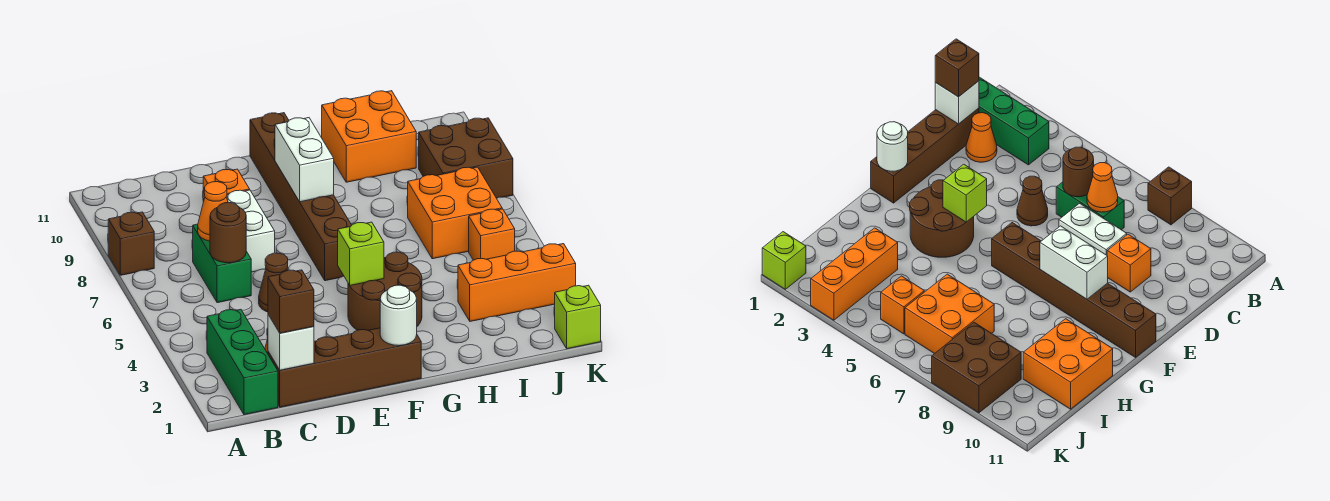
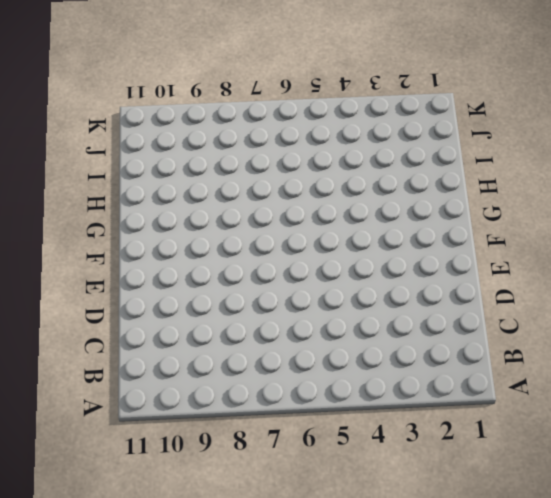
none -> brown 1x1 brick [108,212,154,275]
none -> green 1x3 brick [207,309,278,415]
none -> brown 1x4 brick [268,328,421,407]

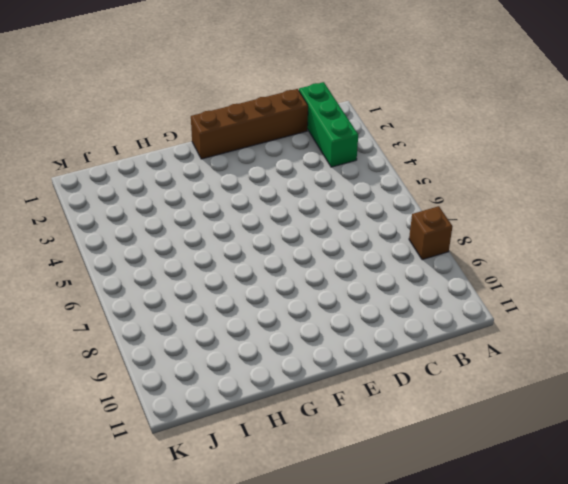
none -> orange 1x1 cone [966,113,997,162]
none -> green 1x2 brick [193,224,251,303]
none -> brown 1x1 cone [259,253,288,312]

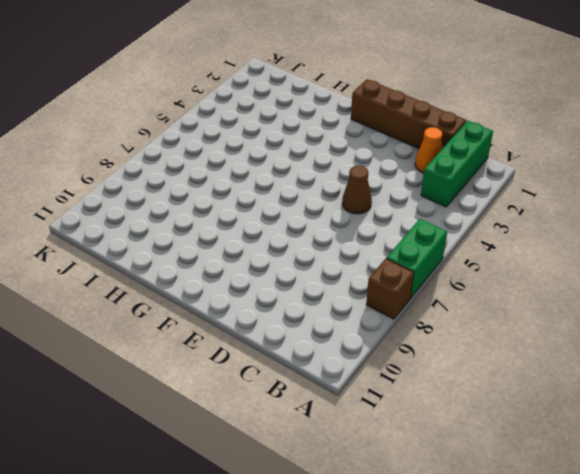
green 1x2 brick [386,219,447,297] -> green 1x2 brick moved to [193,224,251,303]
none -> white 1x2 brick [227,190,275,272]
none -> orange 1x1 brick [203,169,250,202]
none -> brown 2x2 round brick [348,252,422,330]

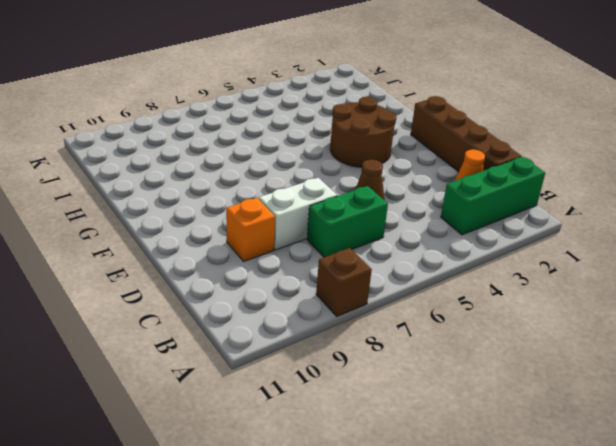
none -> brown 1x6 brick [250,113,352,281]
none -> orange 2x2 brick [322,91,416,182]
none -> orange 1x3 brick [458,244,576,321]

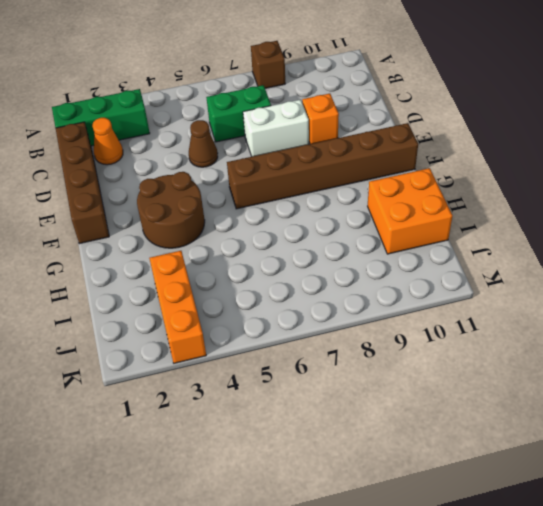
none -> orange 2x2 brick [408,167,502,259]
none -> orange 1x1 brick [469,209,515,260]
none -> brown 2x2 brick [419,118,513,198]

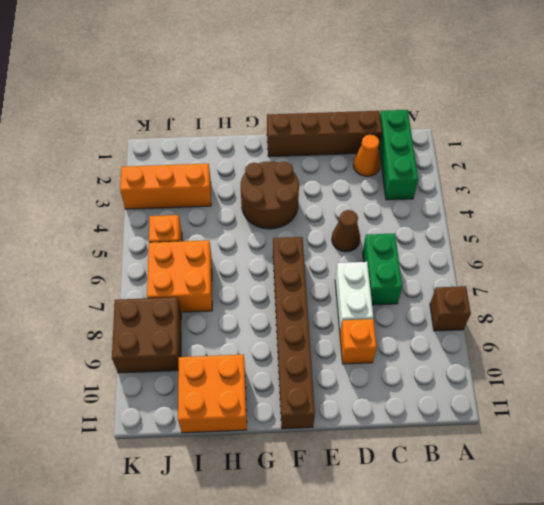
none -> lime 1x1 brick [555,285,601,349]
none -> white 1x1 brick [268,315,314,370]
none -> brown 1x1 round brick [210,203,246,263]

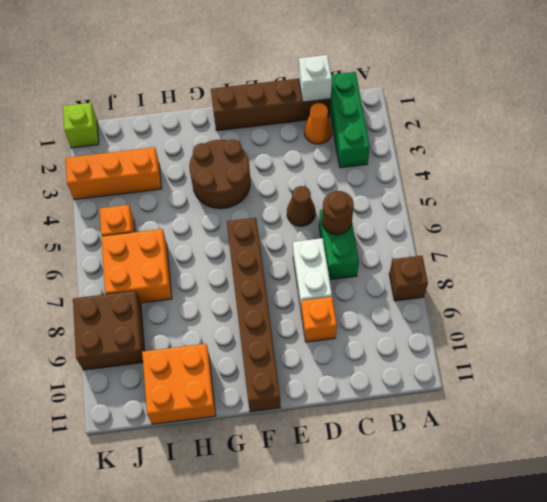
none -> orange 1x1 cone [198,182,228,241]
none -> white 1x1 round brick [380,285,417,346]
none -> lime 1x1 brick [338,222,384,285]

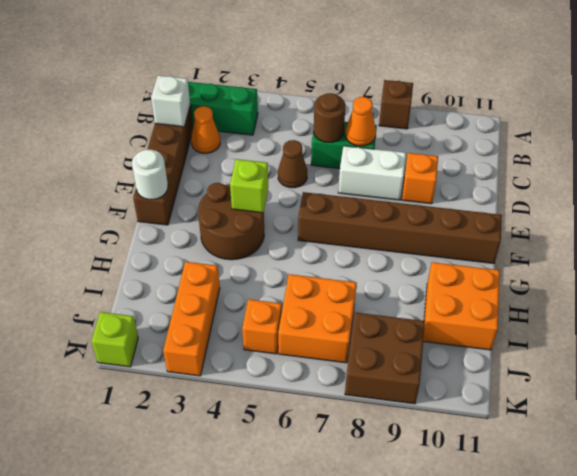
none -> white 1x2 brick [275,118,334,202]
none -> brown 1x1 brick [268,270,314,333]

